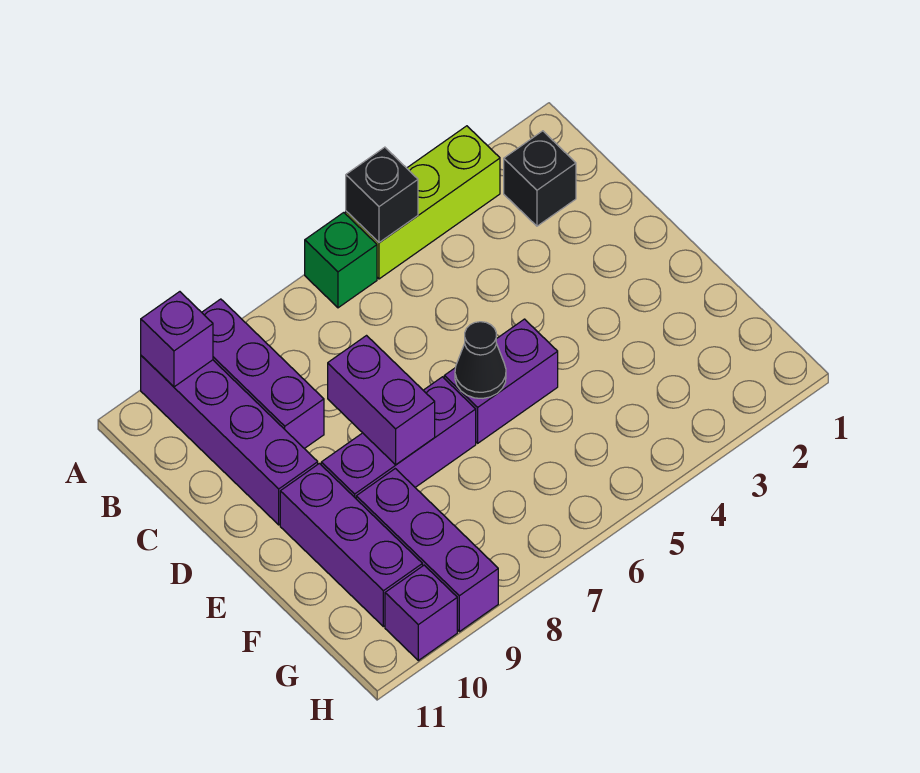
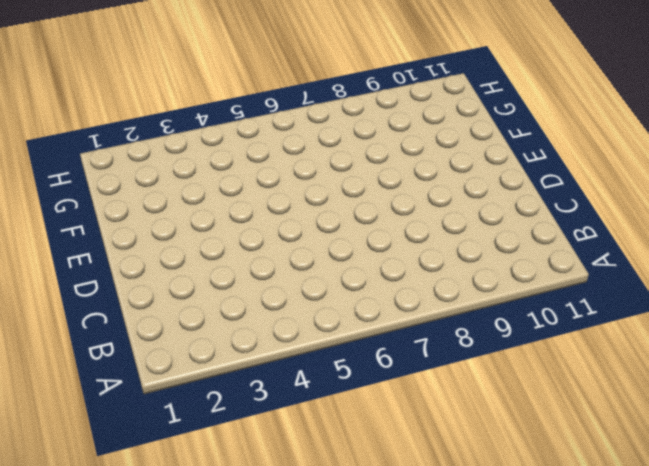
none -> lime 1x3 brick [346,126,500,279]
none -> green 1x1 brick [305,213,377,308]
none -> purple 1x3 brick [202,299,324,449]

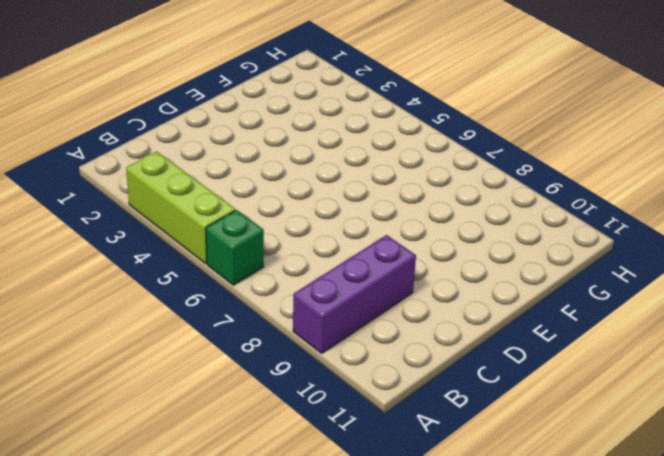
none -> purple 1x4 brick [141,356,318,525]
none -> black 1x1 brick [504,131,576,226]
none -> purple 1x2 brick [444,319,558,443]

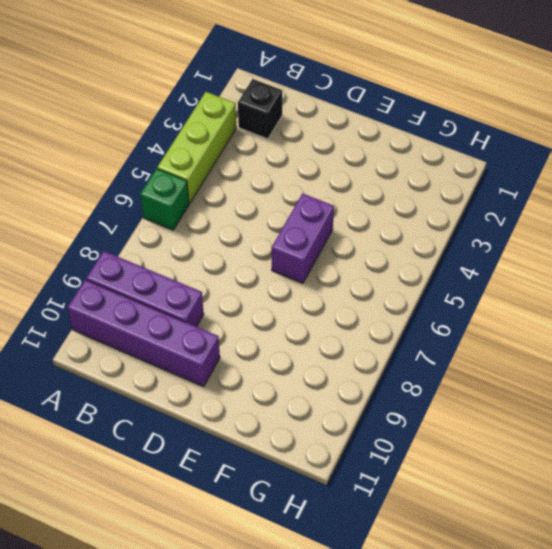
none -> purple 1x3 brick [321,377,476,498]
none -> purple 1x3 brick [280,464,422,627]
none -> purple 1x3 brick [356,469,498,632]

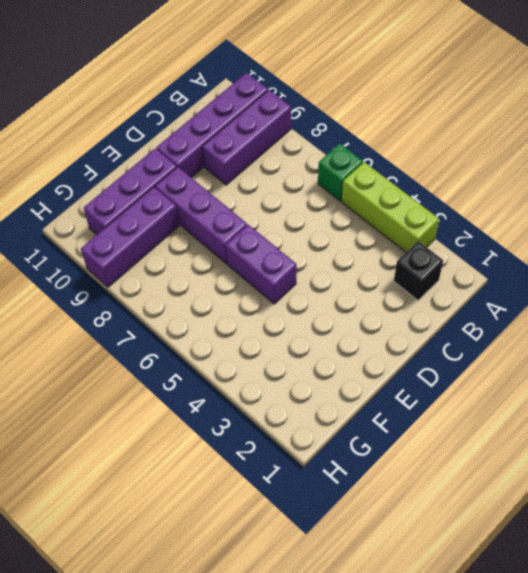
none -> purple 1x1 brick [385,565,457,660]
none -> black 1x1 brick [346,147,418,242]
none -> purple 1x1 brick [141,292,213,387]

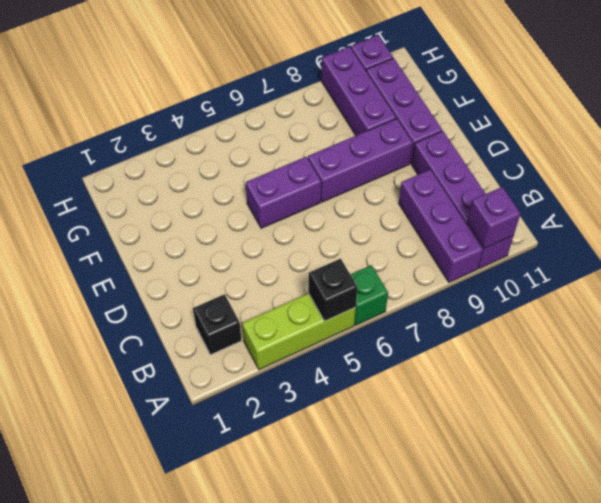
none -> purple 1x2 brick [328,336,435,465]
none -> black 1x1 cone [455,322,506,398]

